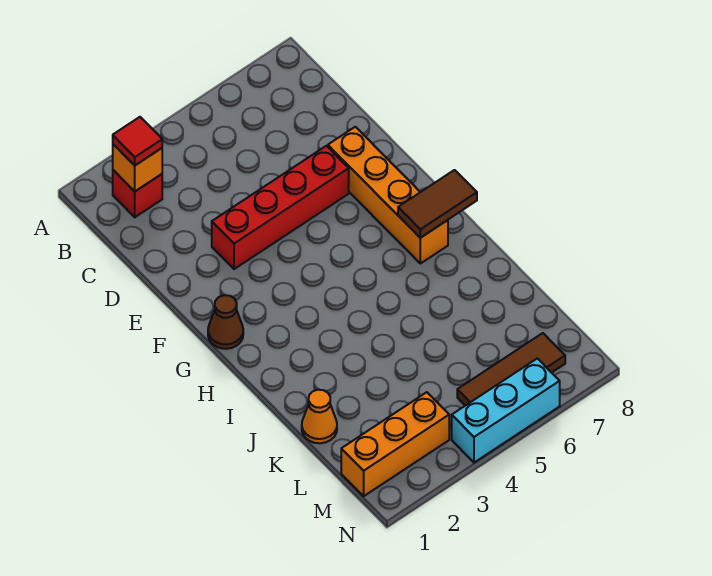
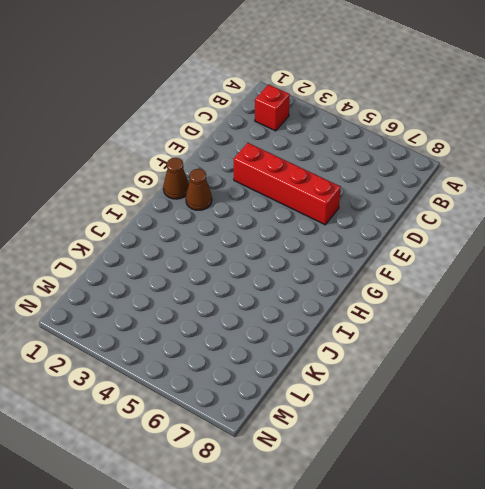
brown 1x1 cone [186,169,212,210] -> none
none -> orange 1x4 brick [328,127,448,264]
none -> orange 1x1 cone [302,390,337,443]

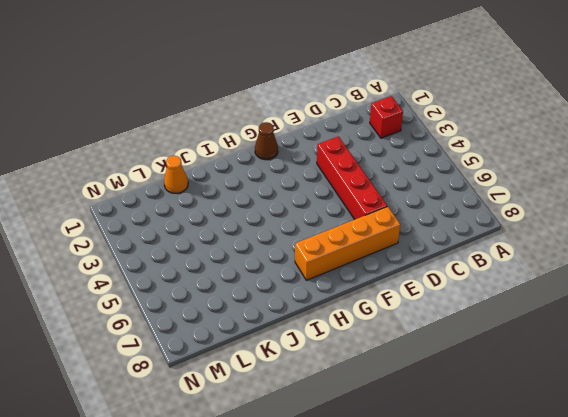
none -> orange 1x3 brick [341,392,449,496]
none -> brown 1x3 tile [457,333,565,406]

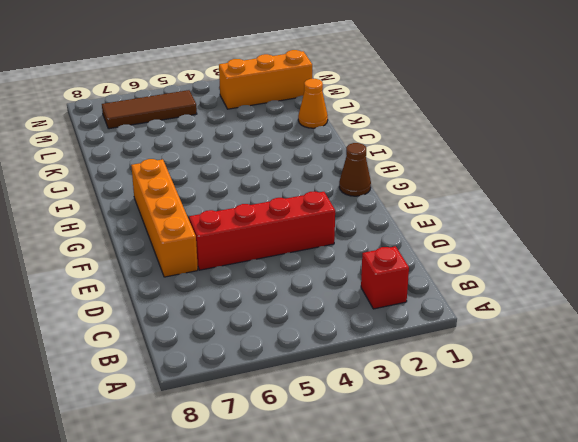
none -> cyan 1x3 brick [452,358,560,463]
none -> orange 1x1 brick [113,144,162,191]

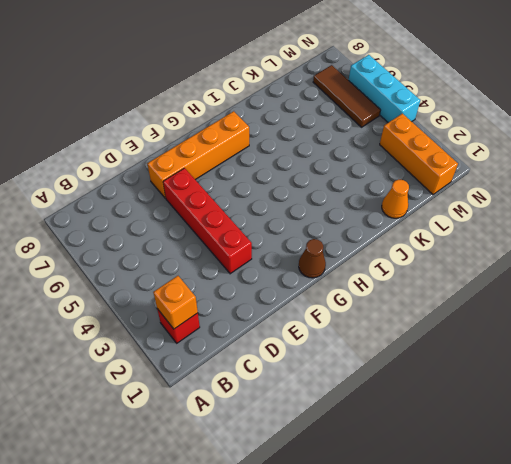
none -> brown 1x2 tile [398,170,477,238]
none -> red 1x1 tile [113,117,162,165]

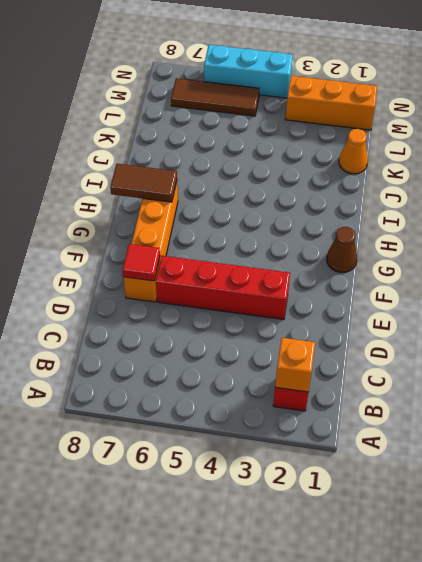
red 1x1 tile [123,244,160,281] -> red 1x1 tile moved to [113,117,162,165]

